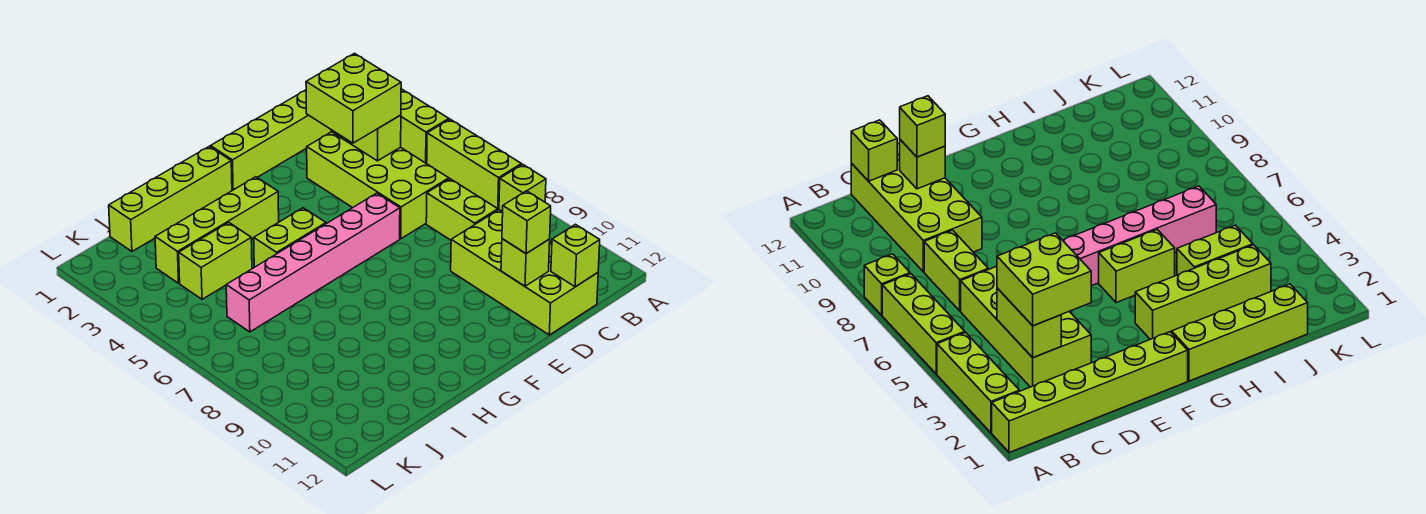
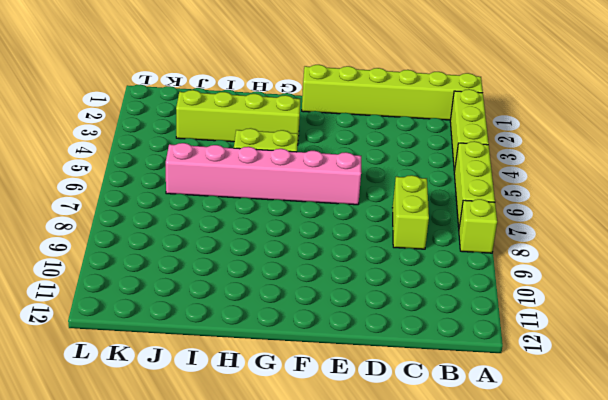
none -> lime 2x4 brick [307,132,449,239]
none -> lime 2x4 brick [451,210,598,335]
none -> lime 1x4 brick [109,146,232,251]

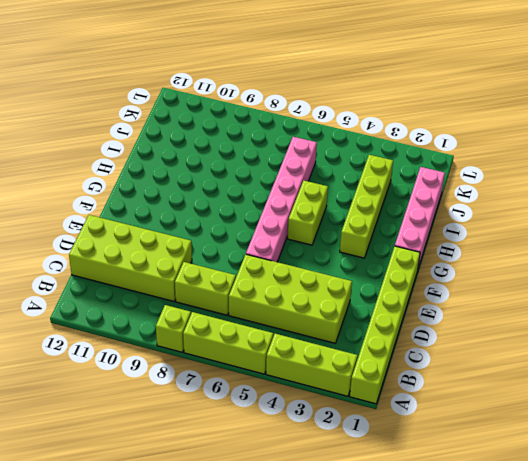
pink 1x4 brick [395,167,445,268] -> lime 1x4 brick [109,146,232,251]
none -> lime 1x2 brick [179,222,252,299]
none -> lime 1x2 brick [331,115,401,161]
none -> lime 1x1 brick [551,224,600,287]

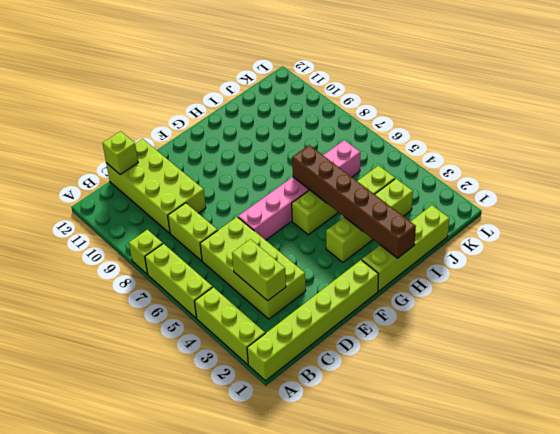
brown 1x6 brick [292,145,416,258] -> none
none -> lime 1x1 brick [501,239,550,286]
none -> lime 2x2 brick [306,53,401,143]
none -> lime 1x1 brick [502,191,551,254]

